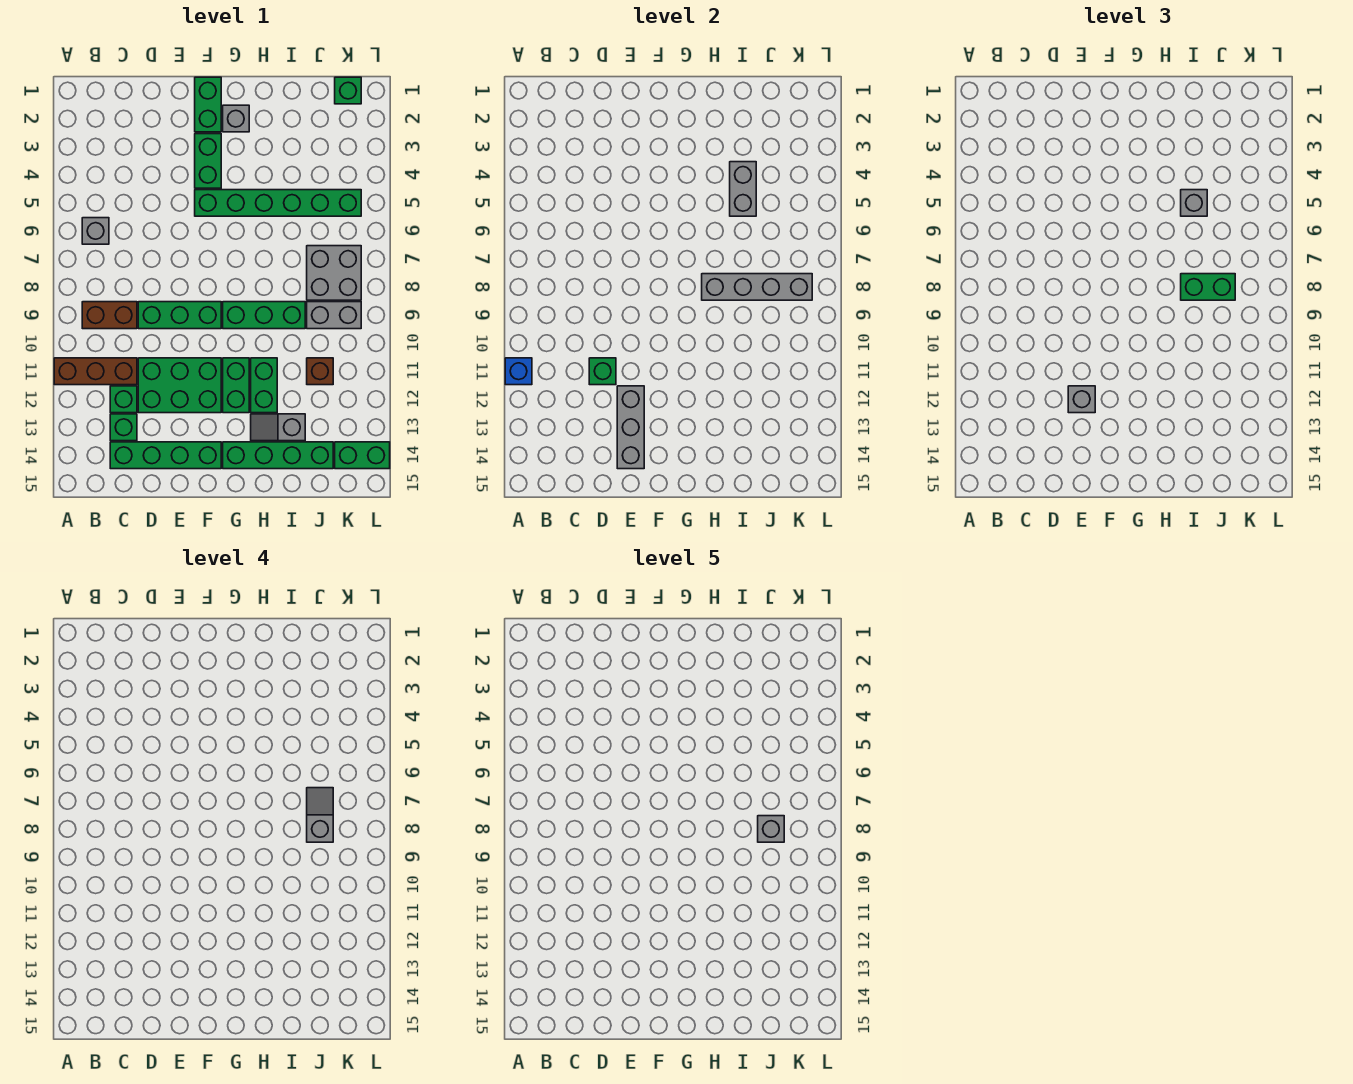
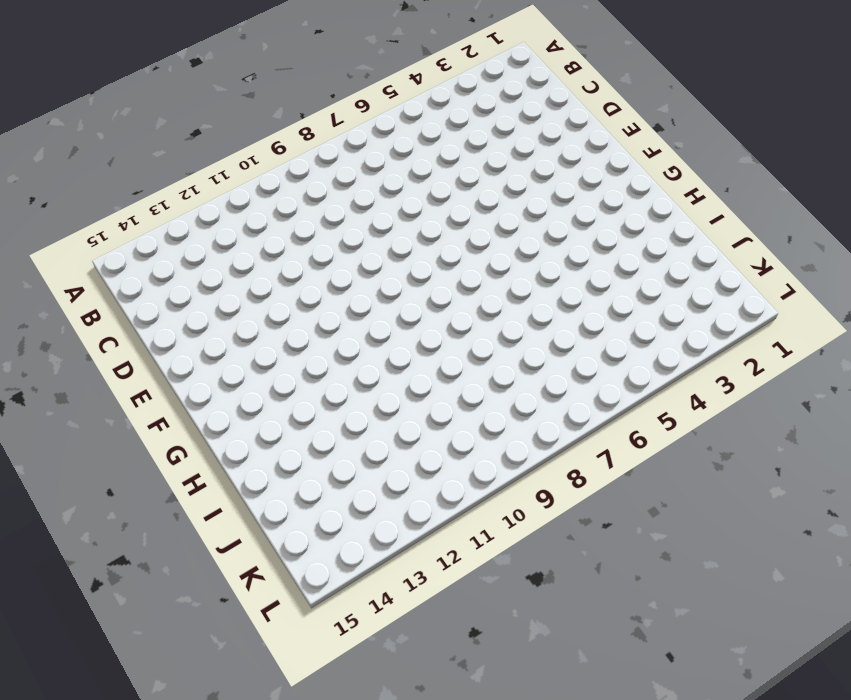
none -> brown 1x3 brick [54,358,137,385]
none -> grey 1x1 brick [82,218,109,244]
none -> brown 1x2 brick [82,302,137,329]
none -> green 1x1 brick [110,386,137,413]

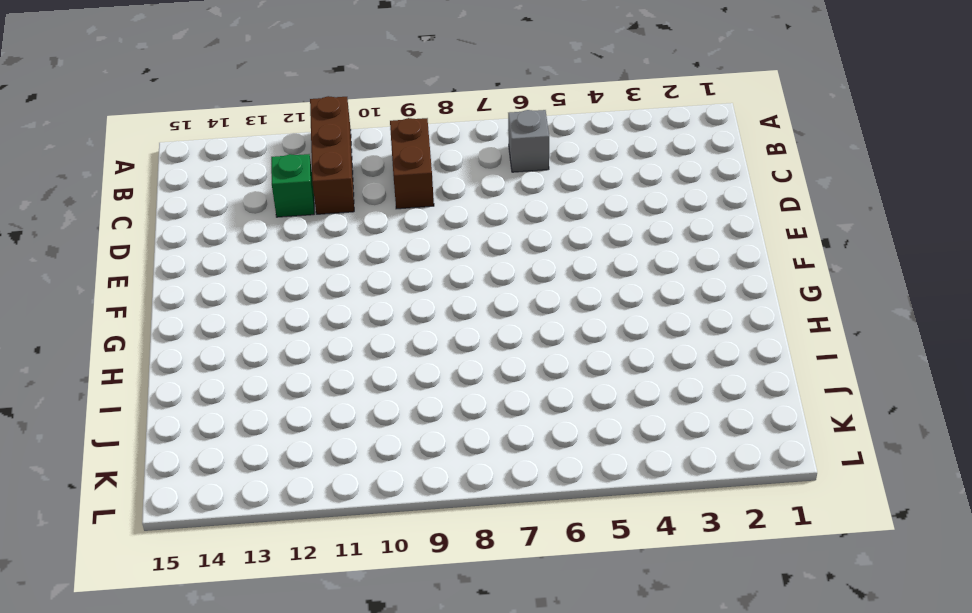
none -> green 1x1 brick [110,414,137,441]
none -> green 1x4 brick [110,442,221,469]
none -> green 1x3 brick [138,302,221,329]
none -> green 2x3 brick [138,358,221,413]

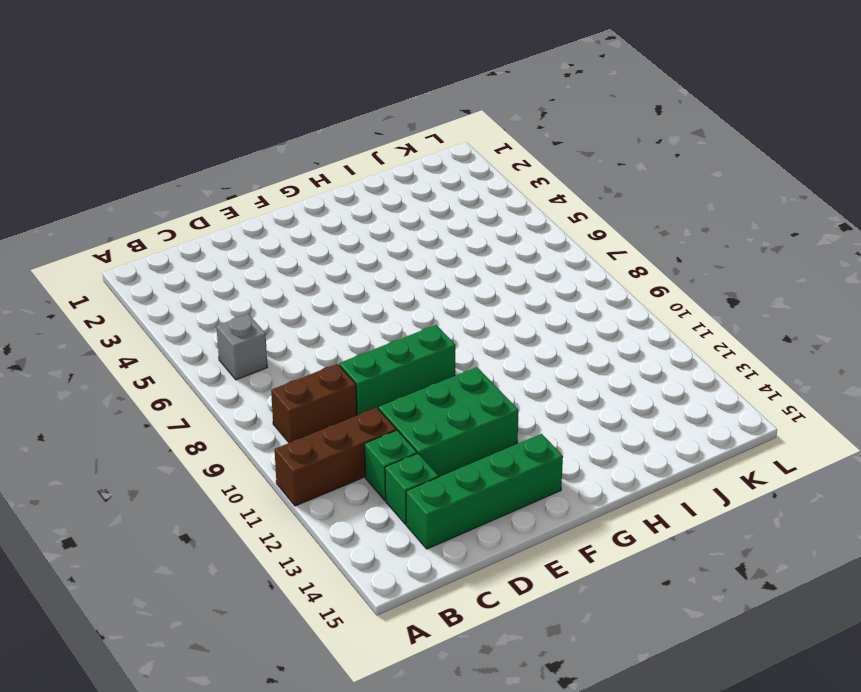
none -> green 1x2 brick [195,77,221,132]
none -> green 1x2 brick [195,134,221,188]
none -> green 1x6 brick [195,190,361,216]
none -> grey 1x1 brick [223,105,249,132]

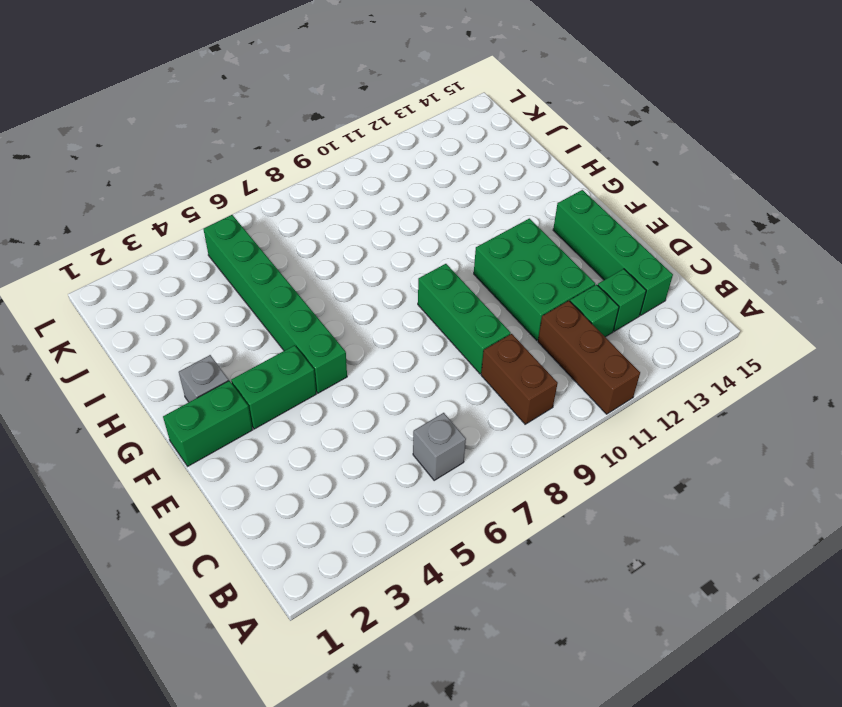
none -> green 1x3 brick [223,302,305,329]
none -> green 1x2 brick [223,358,249,413]
none -> green 1x4 brick [223,442,333,469]
none -> green 1x2 brick [251,358,277,413]

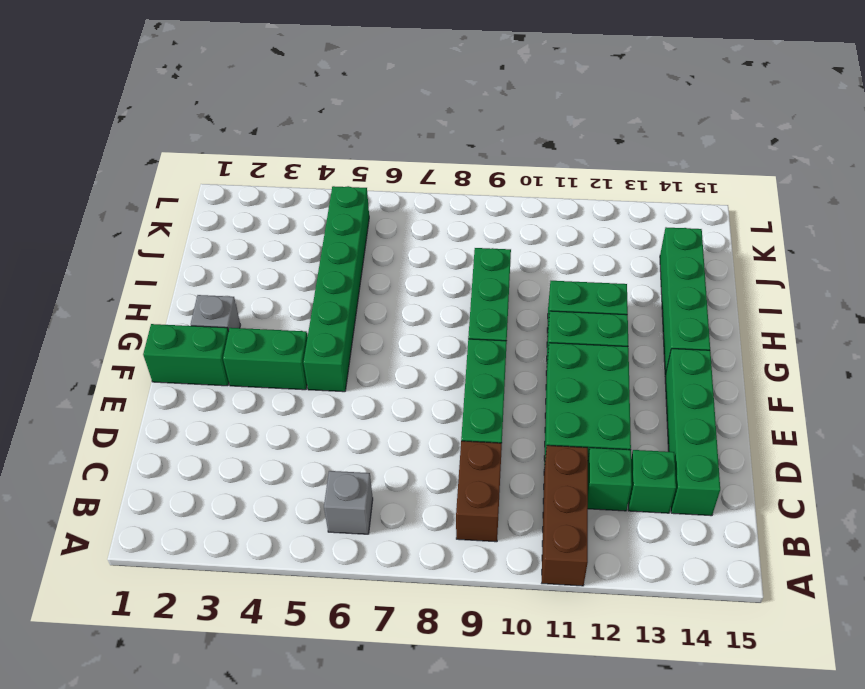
none -> grey 1x2 slope [251,414,305,441]
none -> grey 2x2 brick [307,246,361,300]
none -> grey 1x2 brick [307,302,361,329]
none -> brown 1x1 brick [307,358,333,385]

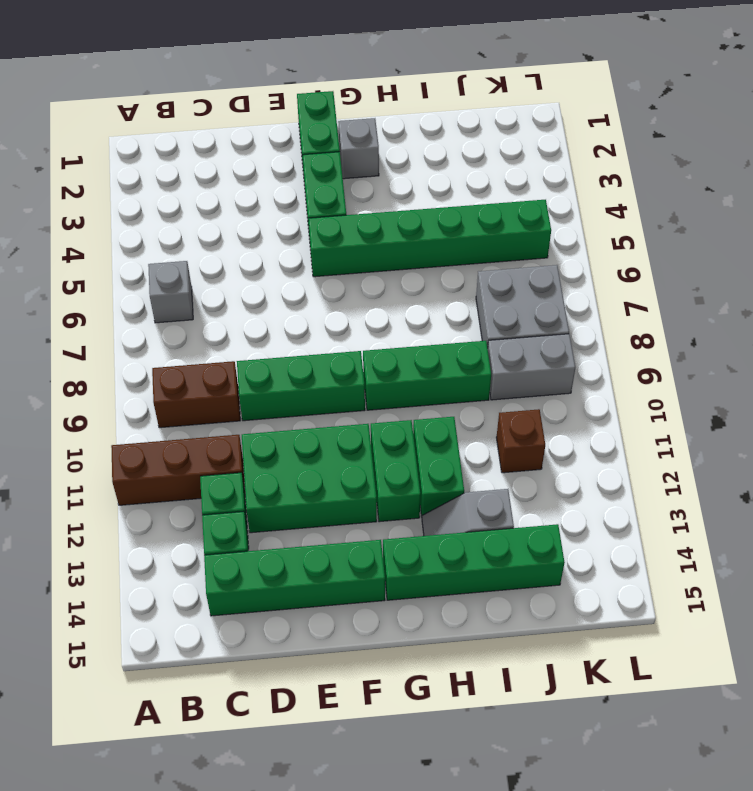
none -> green 1x1 brick [335,77,361,104]
none -> green 1x2 brick [335,442,390,469]
none -> blue 1x1 brick [505,358,532,385]
none -> green 1x1 brick [589,358,616,385]

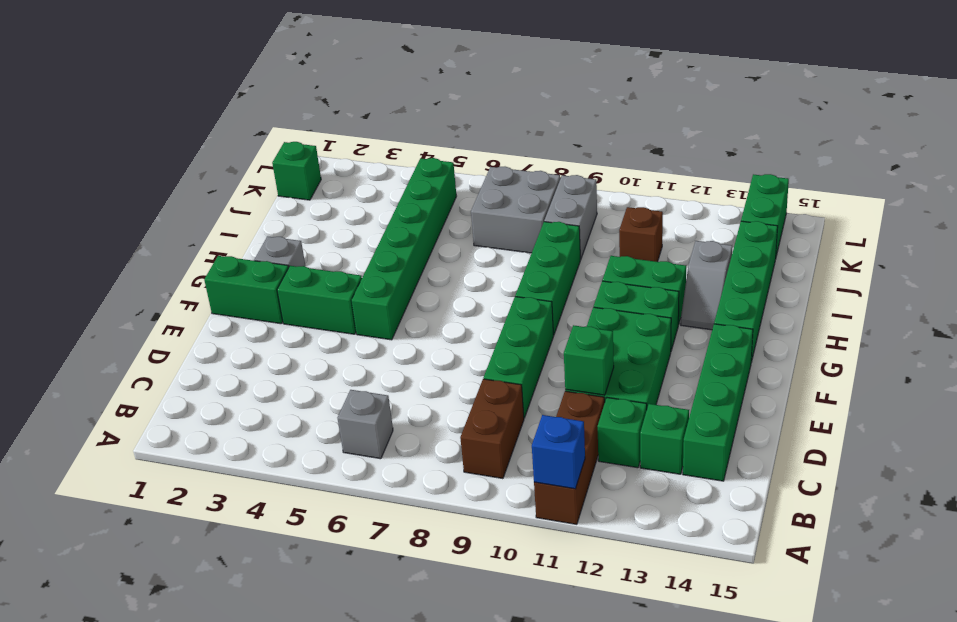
none -> grey 1x3 brick [617,386,644,469]
none -> grey 1x4 brick [702,274,812,300]
none -> grey 1x2 brick [730,162,756,216]
none -> grey 1x1 brick [1068,386,1095,413]

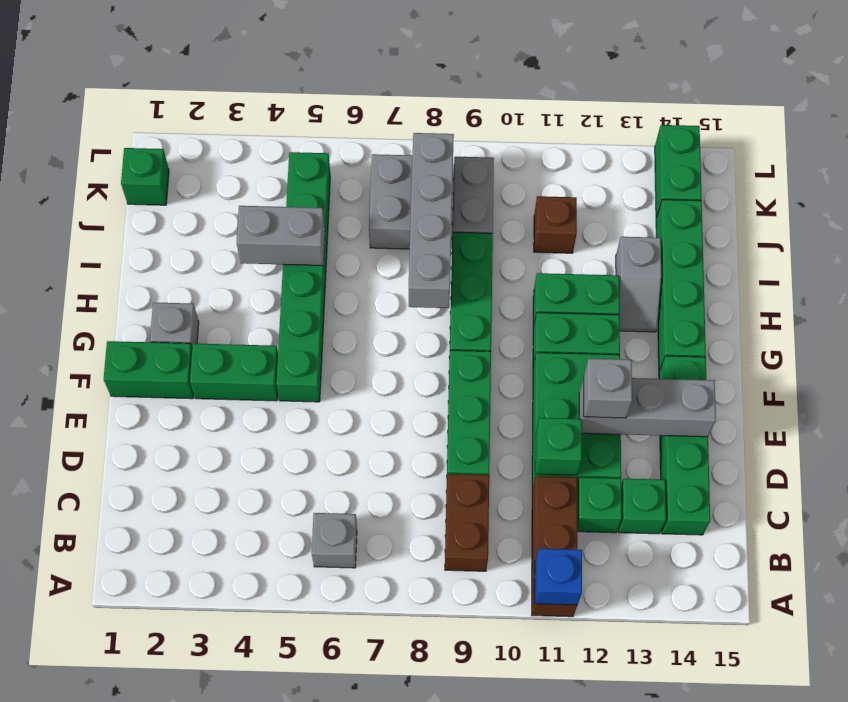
none -> grey 1x1 brick [1181,190,1207,216]
none -> green 1x2 brick [1181,274,1235,300]
none -> grey 1x2 slope [307,788,333,842]
none -> grey 1x1 brick [758,816,784,842]

